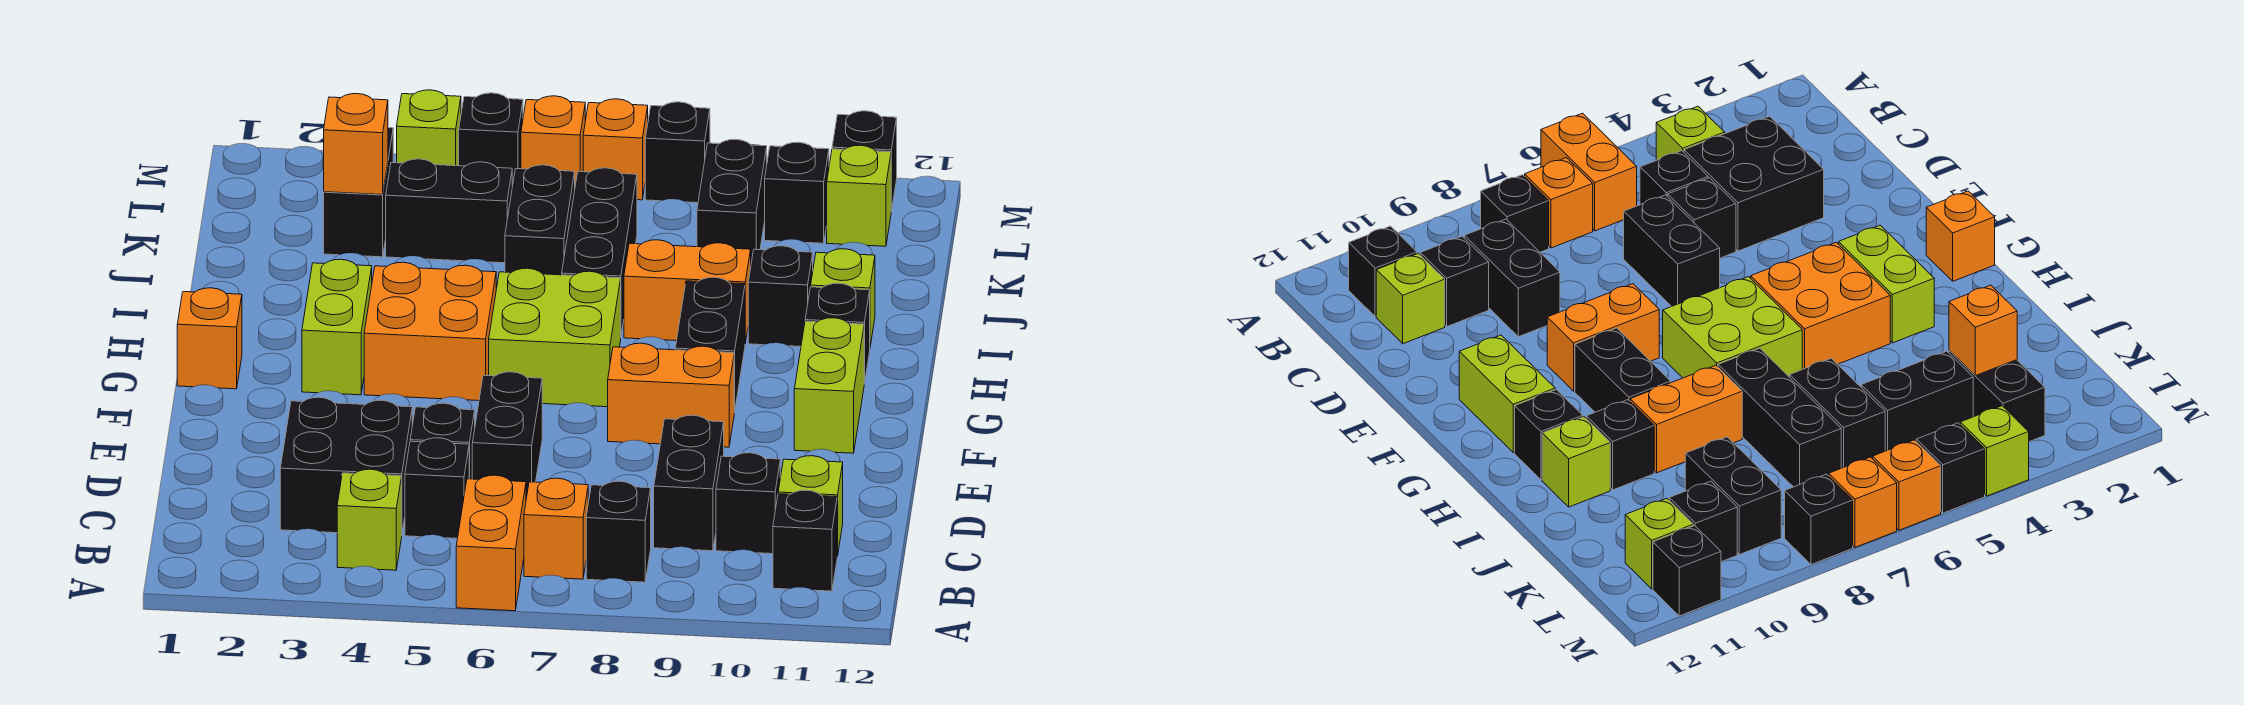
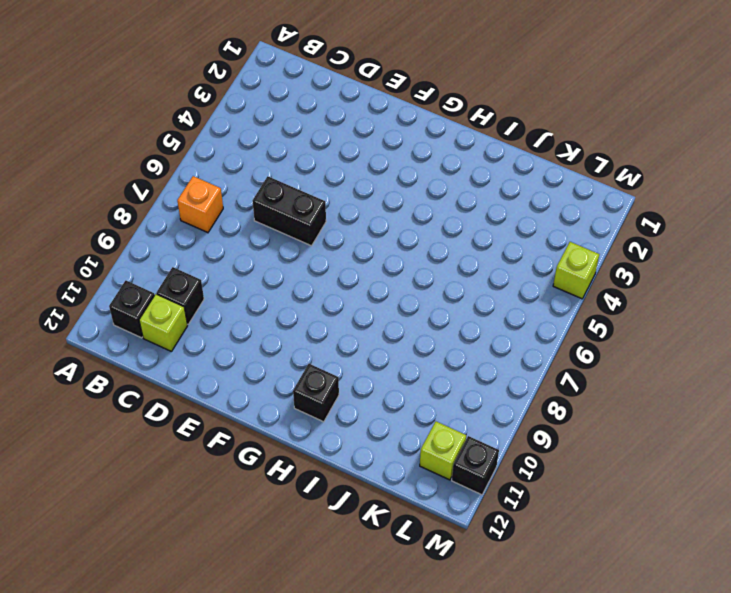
none -> orange 1x2 brick [456,475,526,611]
none -> lime 1x1 brick [337,469,402,570]
none -> black 1x1 brick [586,481,651,582]
none -> black 2x2 brick [280,397,412,533]

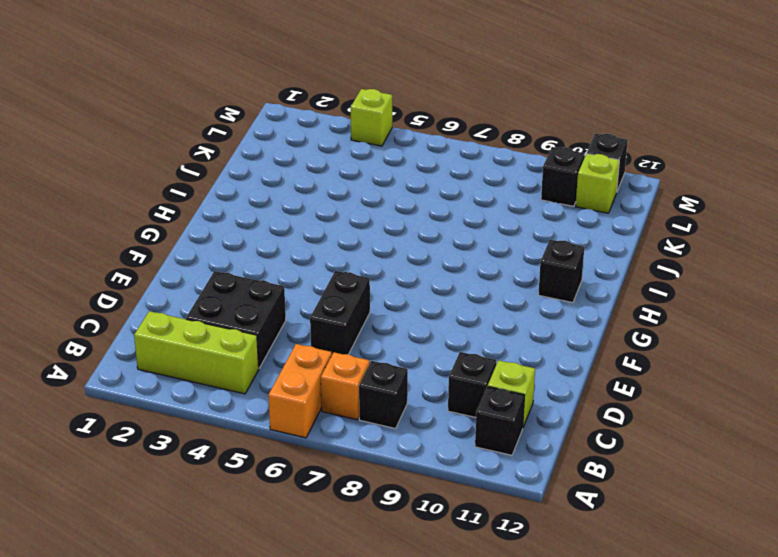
lime 1x3 brick [134,311,259,394] -> lime 1x1 brick [337,469,402,570]
none -> black 1x1 brick [405,438,469,539]
none -> black 1x2 brick [654,415,724,551]
none -> black 1x1 brick [410,403,475,479]
none -> orange 1x2 brick [608,343,734,447]

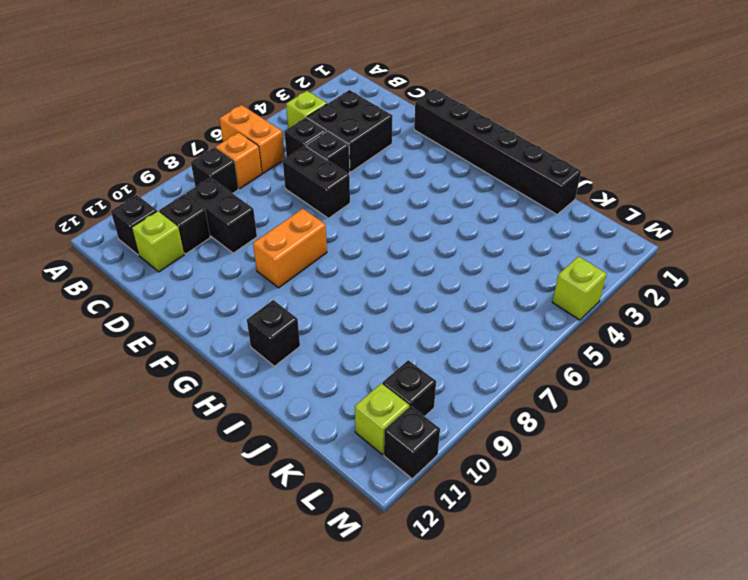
black 1x6 brick [414,89,581,214] -> orange 1x1 brick [177,288,242,389]
none -> lime 1x2 brick [794,318,864,453]
none -> lime 1x2 brick [302,259,372,395]
none -> orange 2x2 brick [364,262,496,401]
none -> lime 2x2 brick [489,268,621,407]

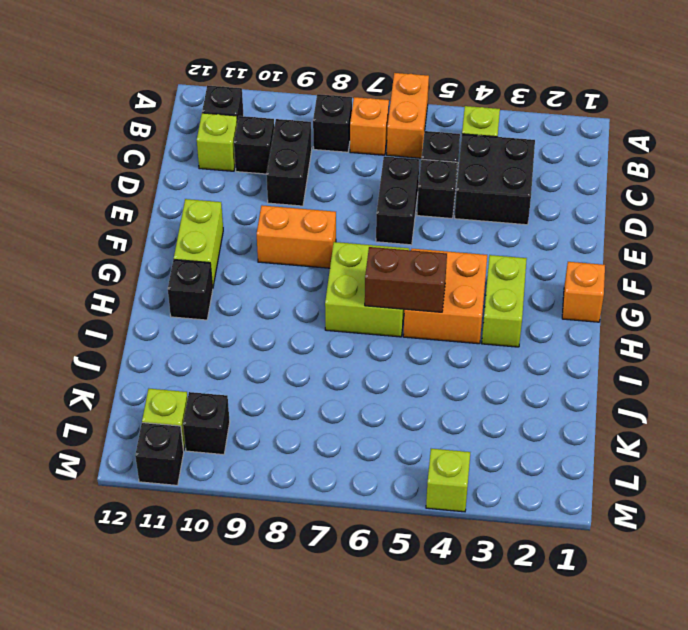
brown 1x2 brick [365,247,447,312] -> none
none -> black 1x2 brick [675,277,745,413]
none -> black 1x3 brick [562,168,637,334]
none -> orange 1x2 brick [624,240,751,343]
none -> black 1x1 brick [748,246,813,347]

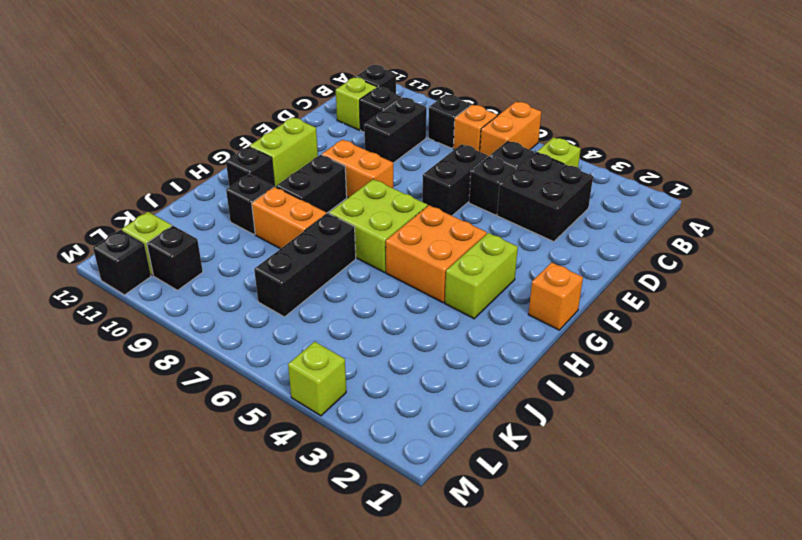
none -> lime 1x1 brick [811,249,875,346]
none -> black 1x2 brick [505,165,575,275]
none -> black 1x2 brick [324,128,393,257]
none -> black 1x2 brick [386,159,512,263]

